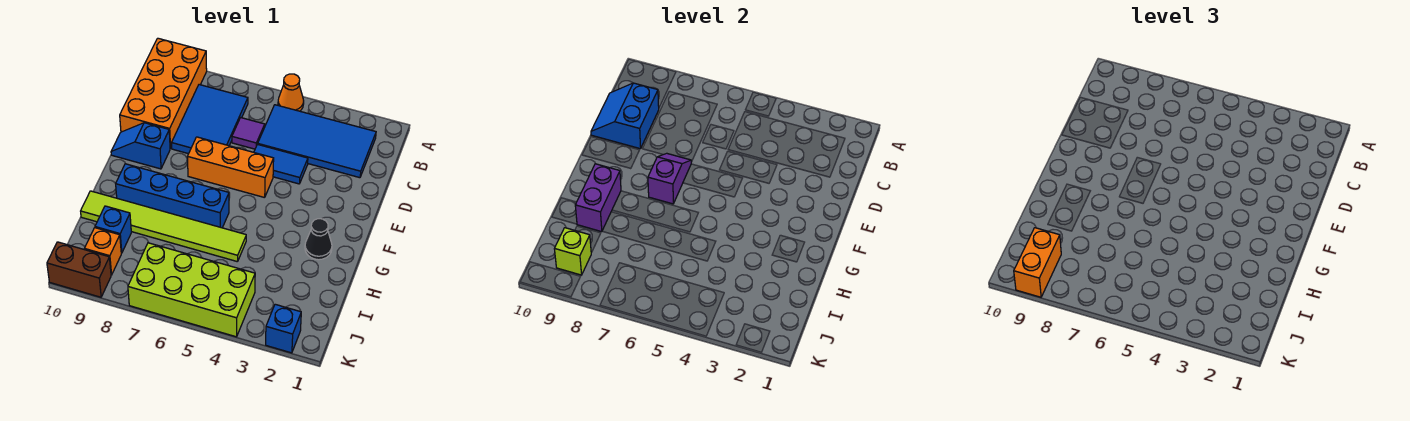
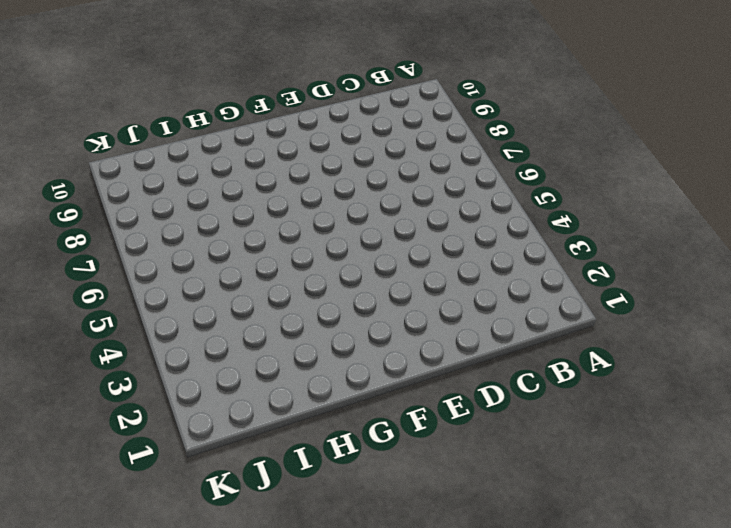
none -> orange 1x1 cone [278,74,304,111]
none -> orange 2x4 brick [120,38,207,149]
none -> blue 2x4 tile [258,105,376,178]

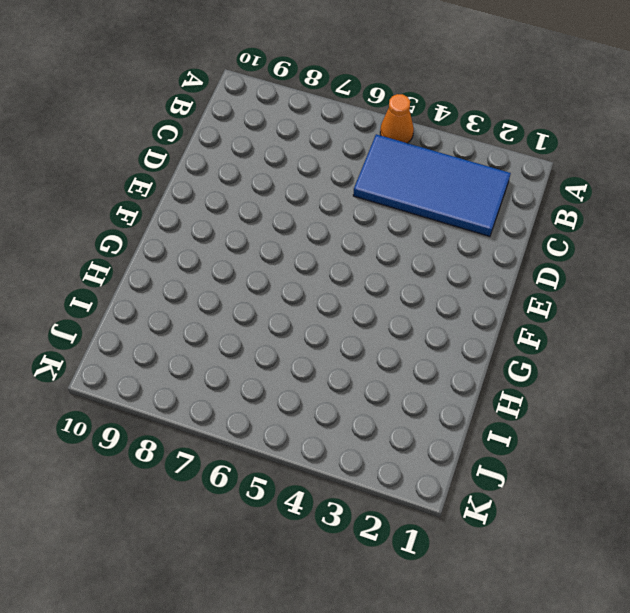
none -> orange 2x4 brick [120,38,207,149]
none -> blue 2x3 tile [172,85,248,154]
none -> purple 1x1 tile [232,118,265,149]

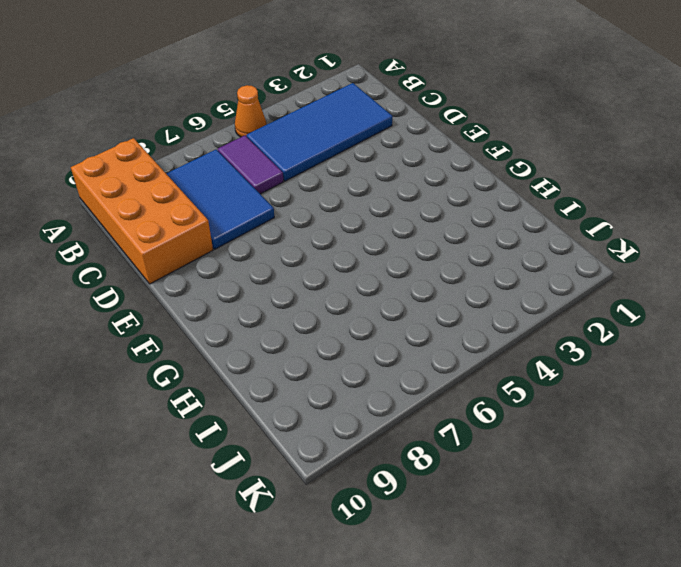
purple 1x2 tile [218,135,284,194] -> purple 1x1 tile [232,118,265,149]
none -> blue 1x2 tile [254,144,308,184]
none -> orange 1x3 brick [187,137,274,198]
none -> blue 1x2 slope [111,123,170,169]

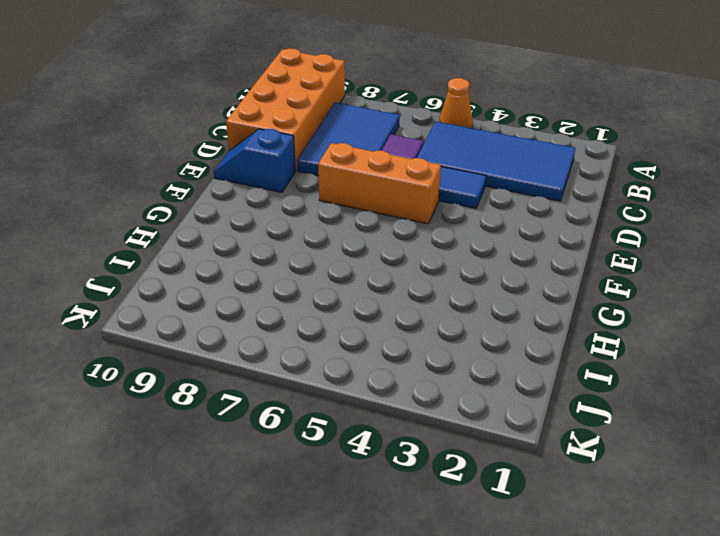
none -> black 1x1 cone [305,219,332,260]
none -> blue 1x4 brick [116,164,229,228]
none -> lime 1x6 tile [81,191,246,262]

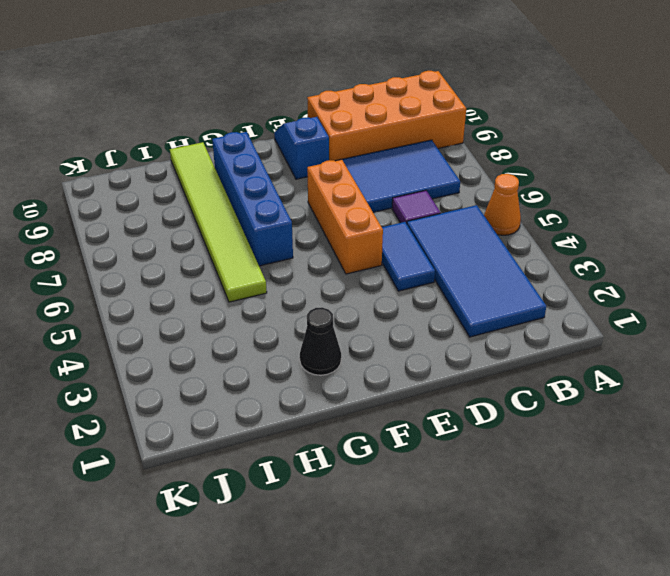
none -> blue 1x1 brick [95,206,131,253]
none -> lime 2x4 brick [128,243,255,337]
none -> orange 1x1 brick [85,228,121,275]

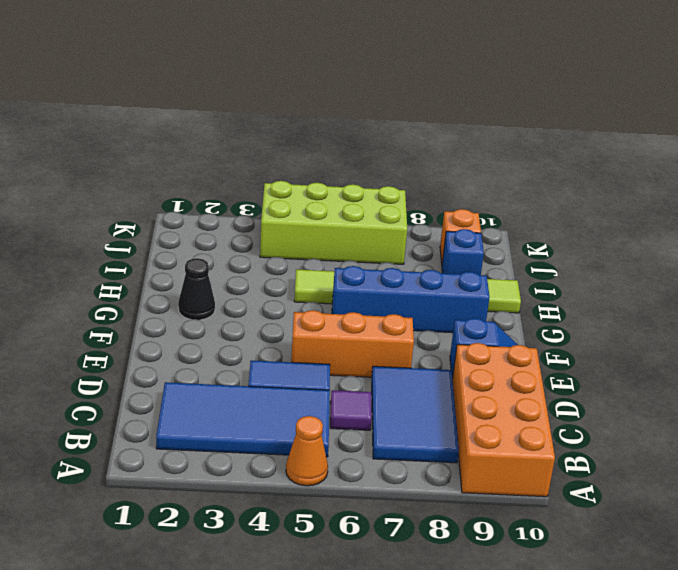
none -> blue 1x1 brick [266,304,301,353]
none -> brown 1x2 brick [47,242,111,297]
none -> blue 2x2 slope [591,83,659,149]

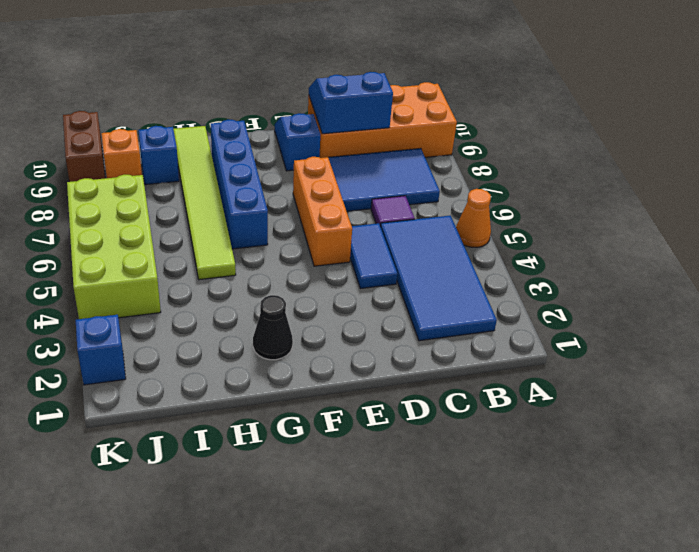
none -> purple 1x2 slope [648,153,691,204]
none -> purple 1x2 brick [575,164,621,232]
none -> lime 1x1 brick [555,228,591,275]

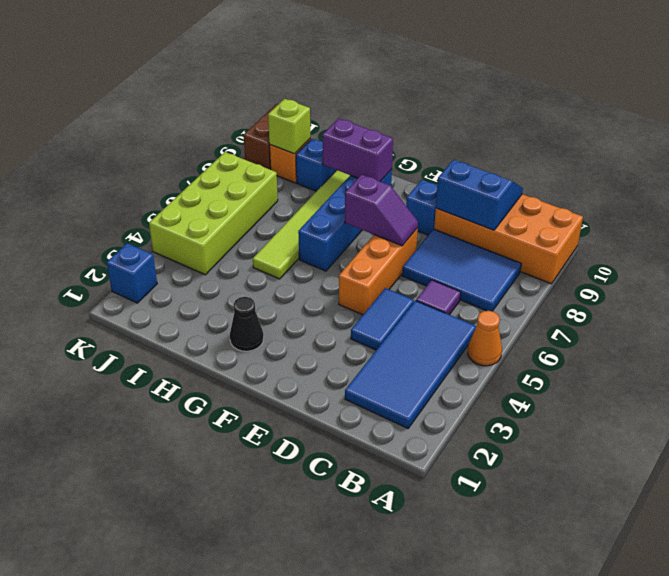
none -> orange 1x2 brick [1014,228,1061,297]

